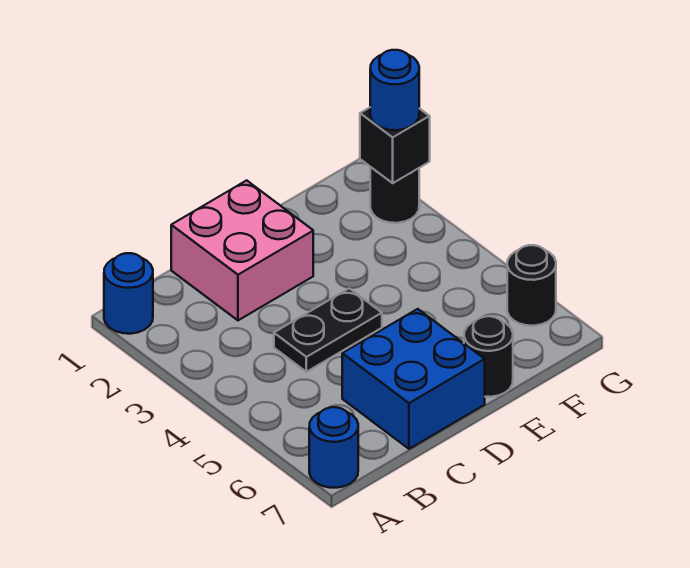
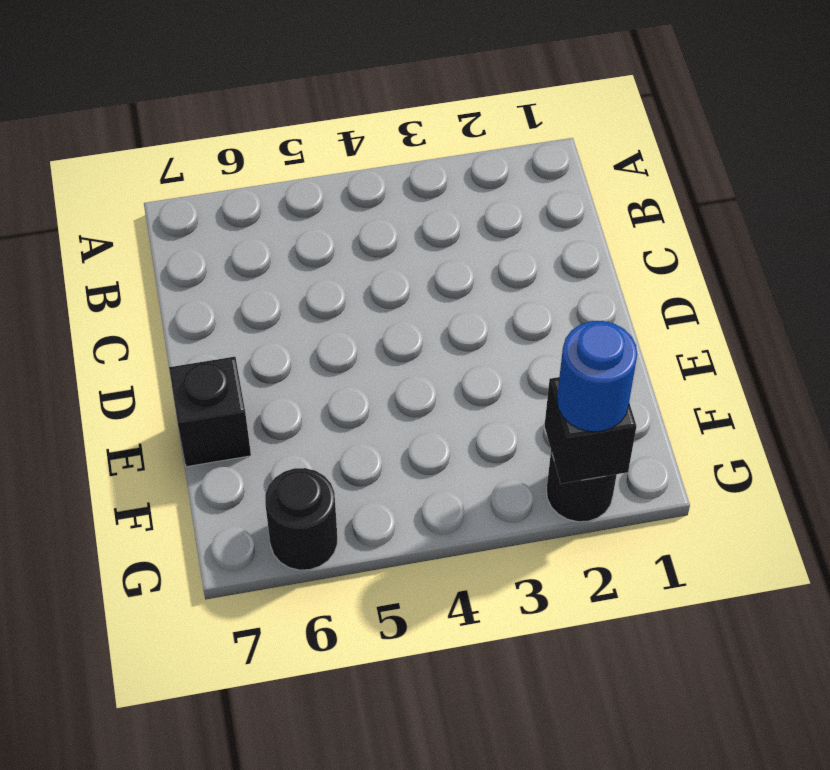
black 1x1 brick [169,357,251,467] -> black 1x1 round brick [464,316,513,397]
none -> blue 1x1 round brick [104,253,153,334]
none -> blue 1x1 round brick [309,407,358,488]

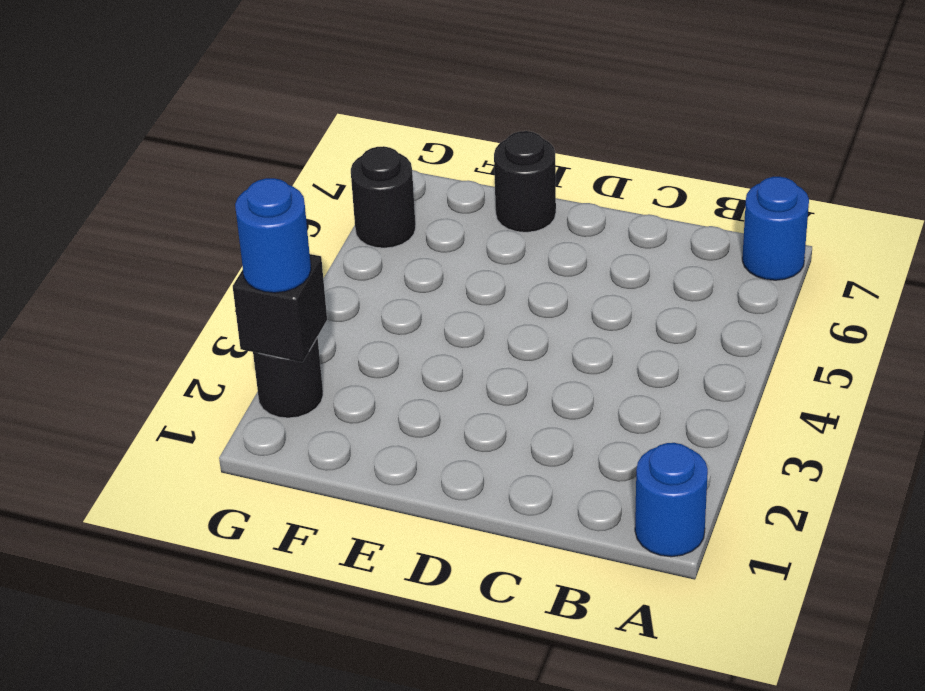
none -> pink 2x2 brick [171,180,313,320]
none -> black 1x2 plate [274,288,382,372]

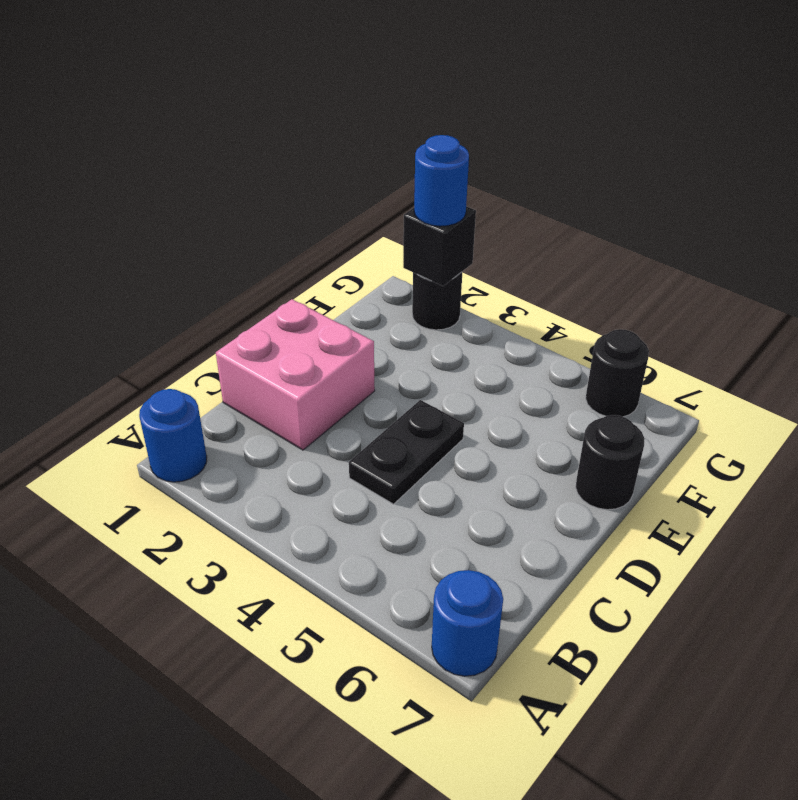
none -> blue 2x2 brick [342,309,485,449]

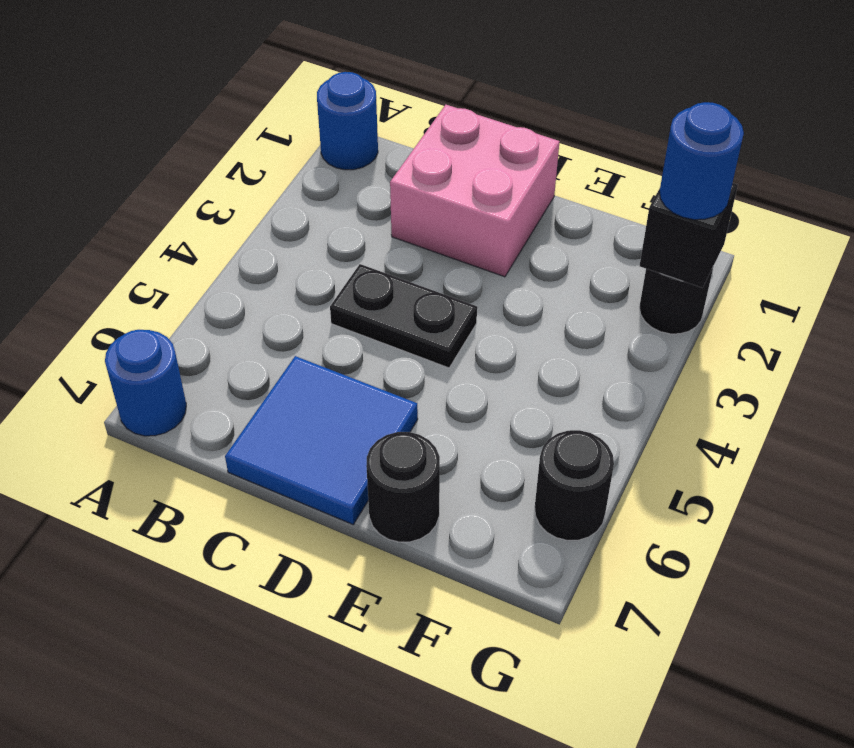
blue 2x2 tile [225,356,418,524] -> blue 2x2 brick [342,309,485,449]

